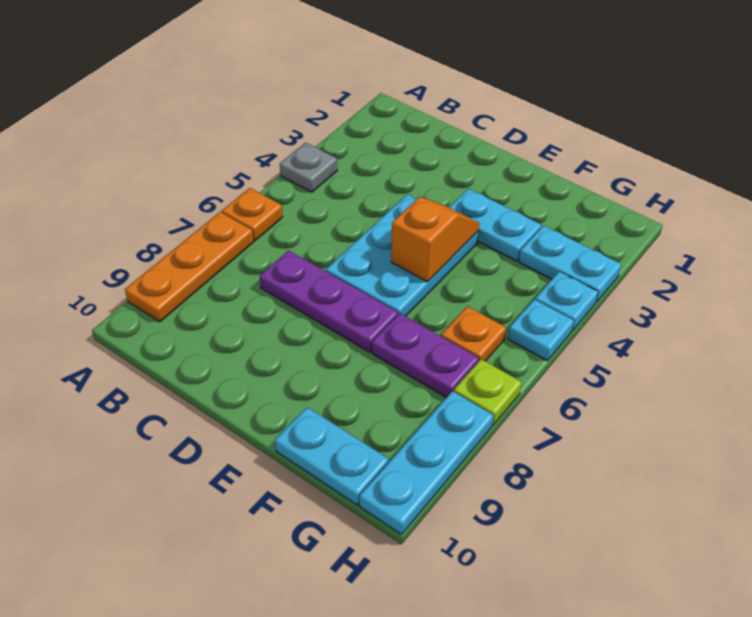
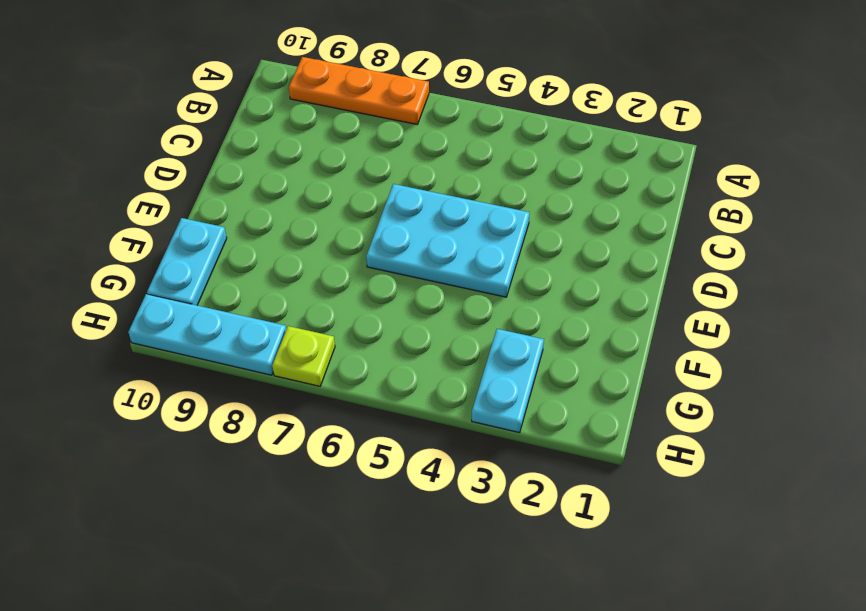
none -> grey 1x1 plate [280,143,337,192]
none -> orange 1x1 plate [222,188,283,241]
none -> purple 1x3 plate [260,250,398,352]

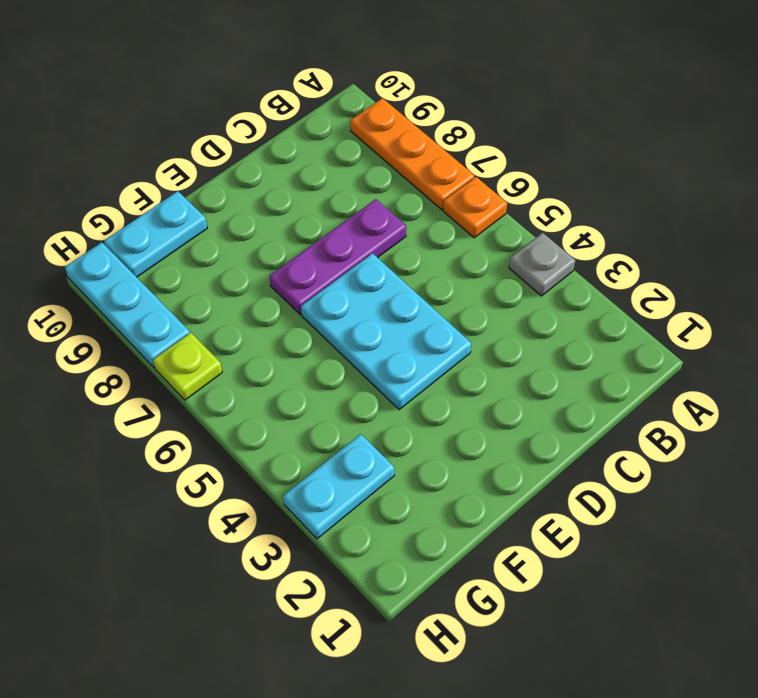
none -> cyan 1x2 plate [449,189,541,261]
none -> purple 1x2 plate [372,313,479,398]
none -> orange 1x1 plate [441,306,506,361]

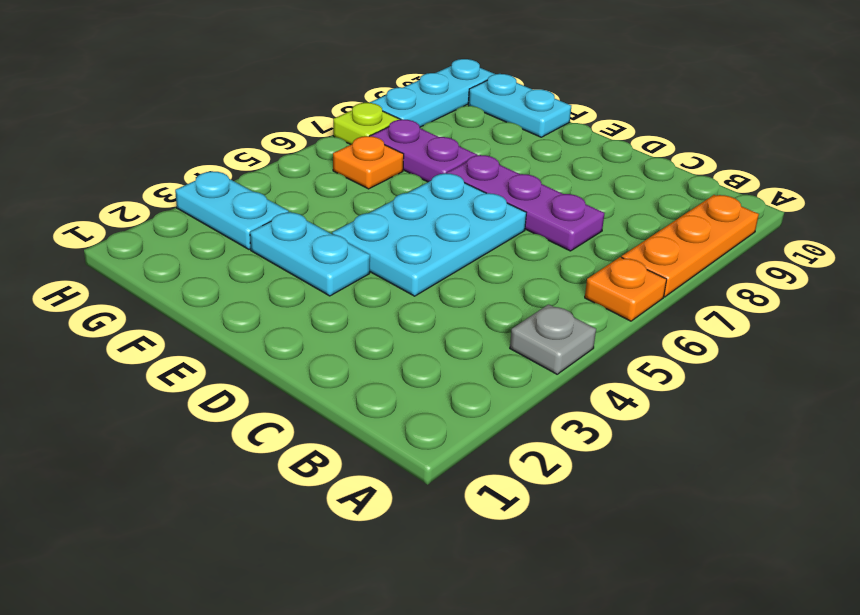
none -> cyan 1x1 plate [535,272,598,331]
none -> cyan 1x1 plate [508,299,574,361]
none -> orange 1x2 slope [391,197,480,282]

